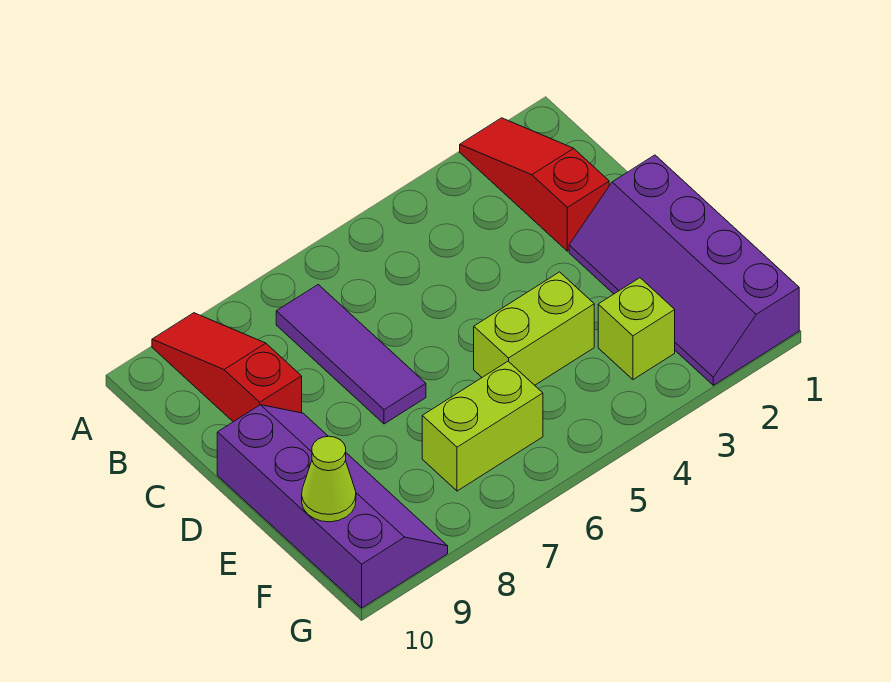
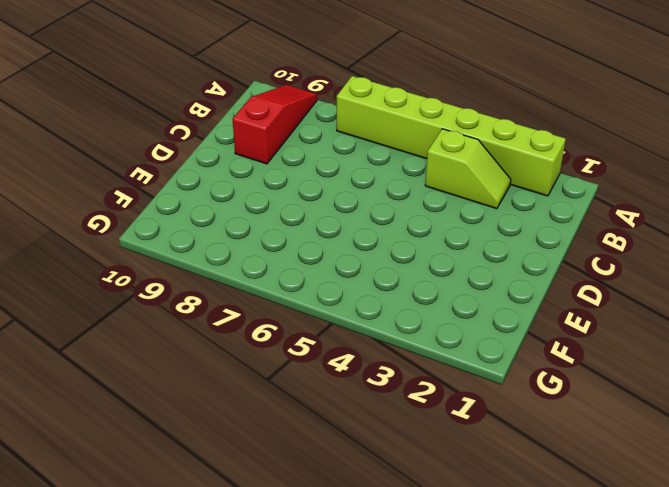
lime 1x6 brick [337,76,566,196] -> red 1x3 slope [460,118,609,251]
lime 1x2 slope [425,129,511,209] -> none
none -> purple 1x3 tile [276,285,426,424]
none -> purple 2x4 slope [569,155,799,385]

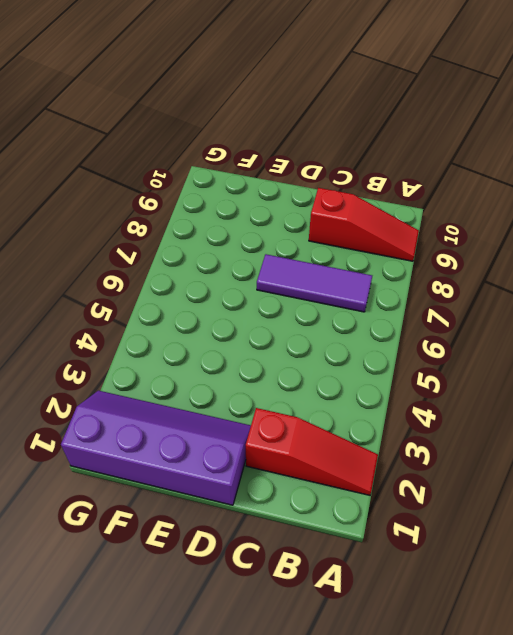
none -> purple 2x4 slope [217,405,448,608]
none -> lime 1x2 brick [474,272,594,385]

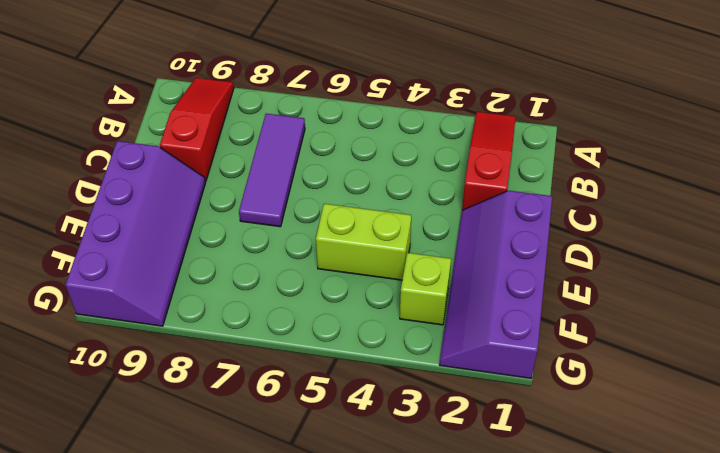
none -> lime 1x2 brick [422,361,543,491]
none -> lime 1x1 cone [302,436,356,522]

